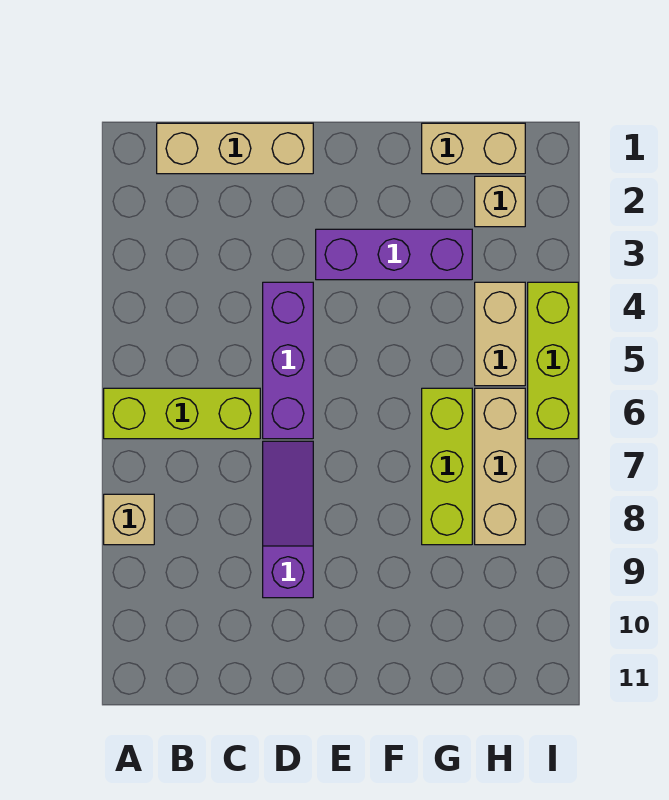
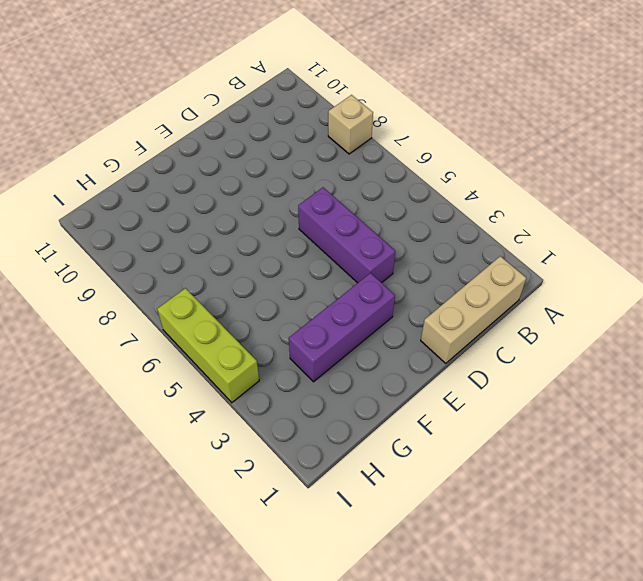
none -> lime 1x3 brick [104,388,260,439]
none -> purple 1x3 slope [263,441,313,598]
none -> tan 1x2 brick [422,123,525,174]

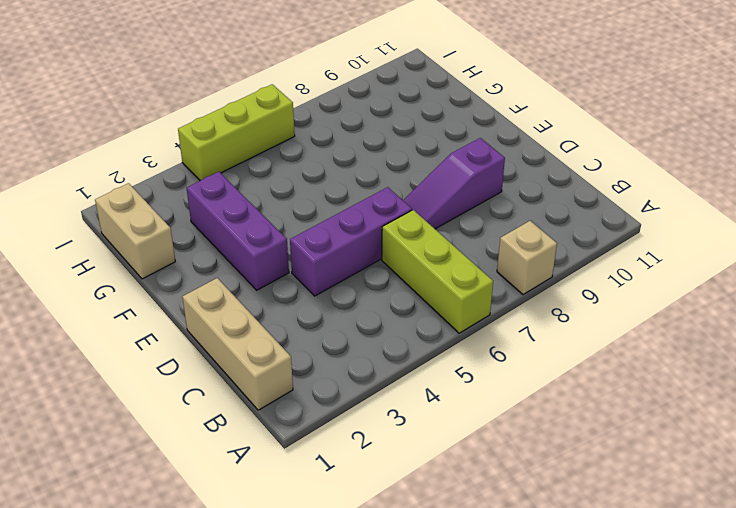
none -> lime 1x3 brick [422,388,472,545]
none -> tan 1x1 brick [475,176,525,227]
none -> tan 1x2 brick [475,282,525,386]

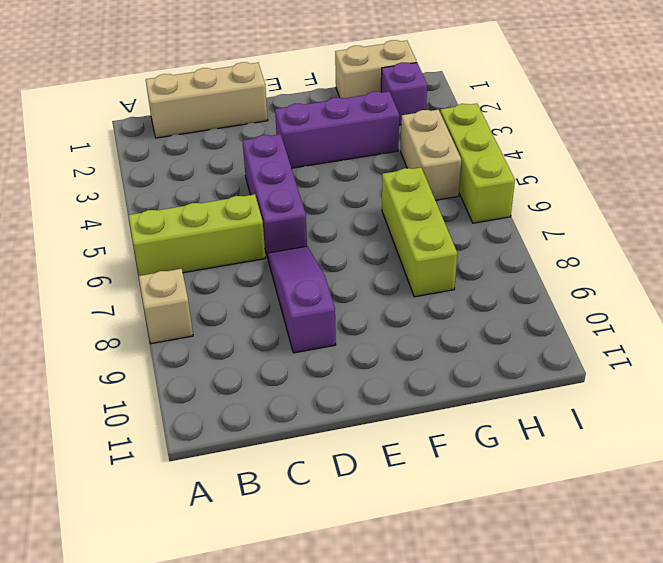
purple 1x1 brick [381,62,427,125] -> tan 1x1 brick [475,176,525,227]
none -> tan 1x3 brick [475,388,525,545]

